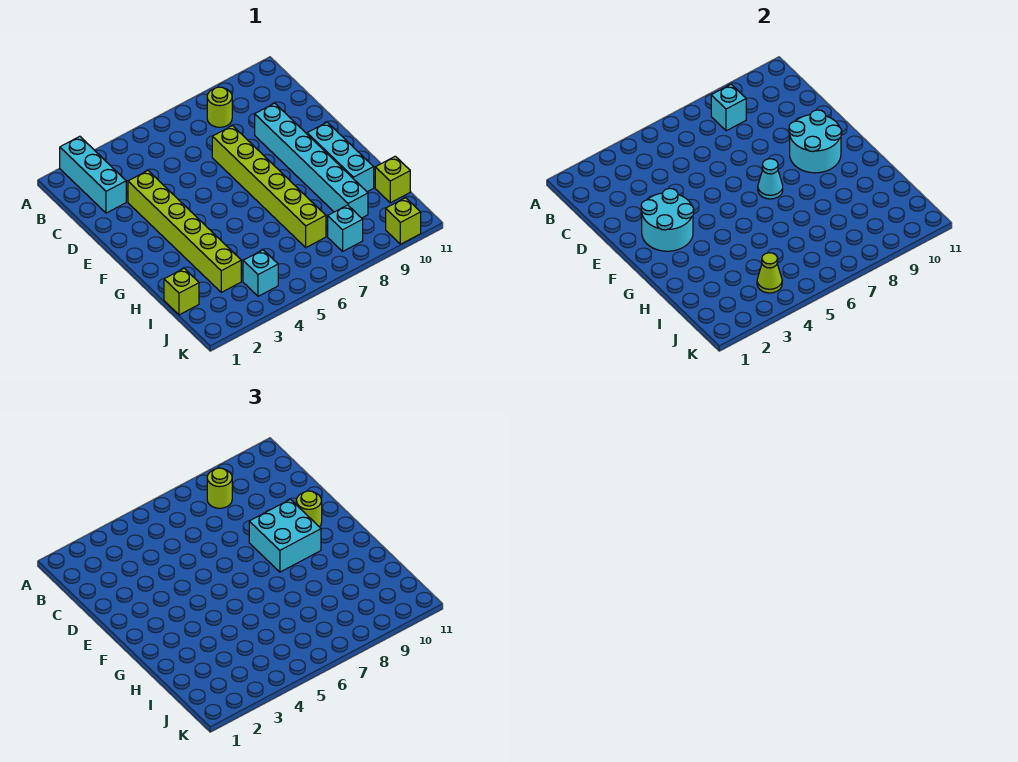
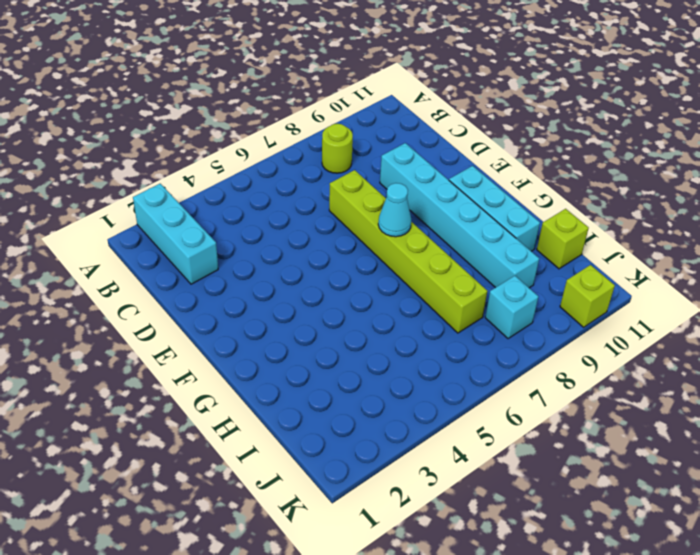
none -> lime 1x6 brick [128,171,241,292]
none -> lime 1x1 brick [164,268,199,315]
none -> cyan 1x1 brick [243,250,278,296]

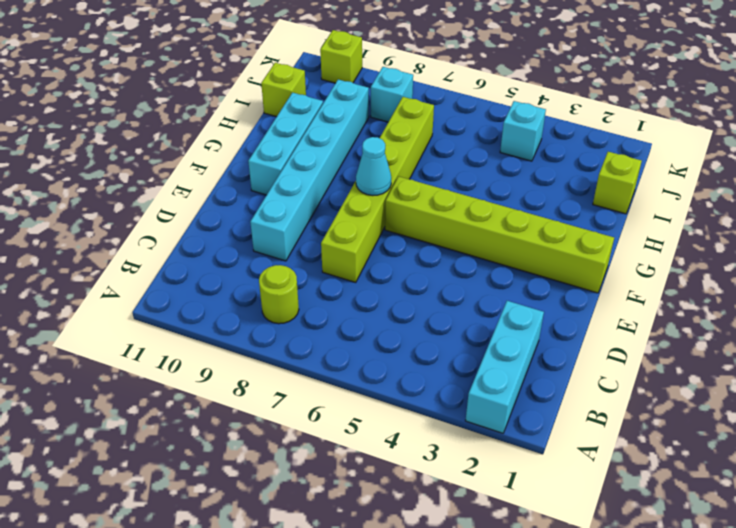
lime 1x6 brick [385,176,614,293] -> lime 1x6 brick turned to [128,171,241,292]
none -> cyan 1x1 brick [711,84,746,131]
none -> cyan 2x2 round brick [641,188,694,251]
none -> cyan 2x2 round brick [789,110,842,173]

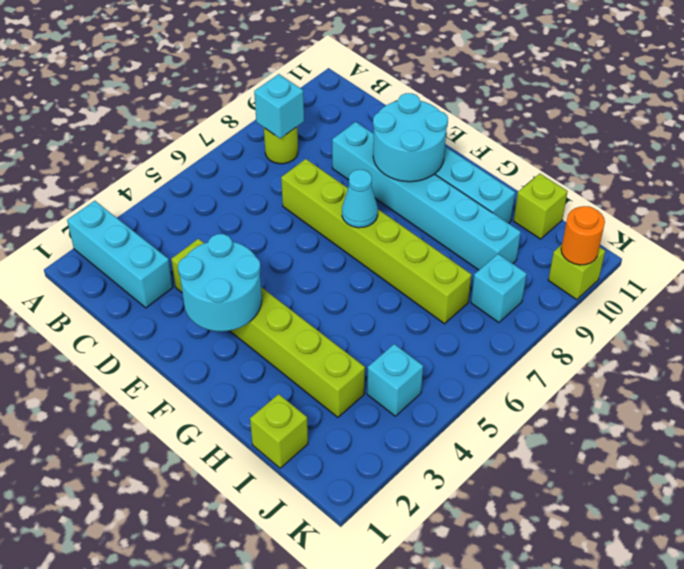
orange 1x1 round brick [561,206,605,265] -> none
none -> lime 1x1 cone [757,253,782,293]
none -> lime 1x1 round brick [207,468,232,508]
none -> cyan 2x2 brick [249,499,321,572]

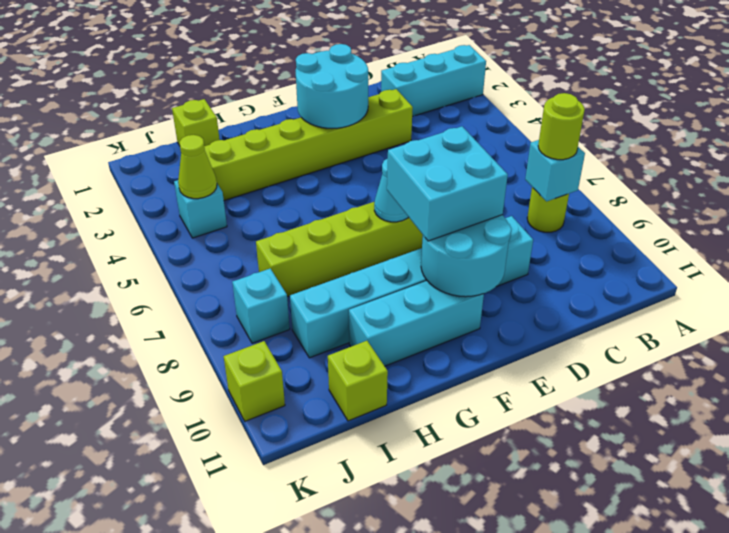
none -> lime 1x1 round brick [296,491,322,527]

